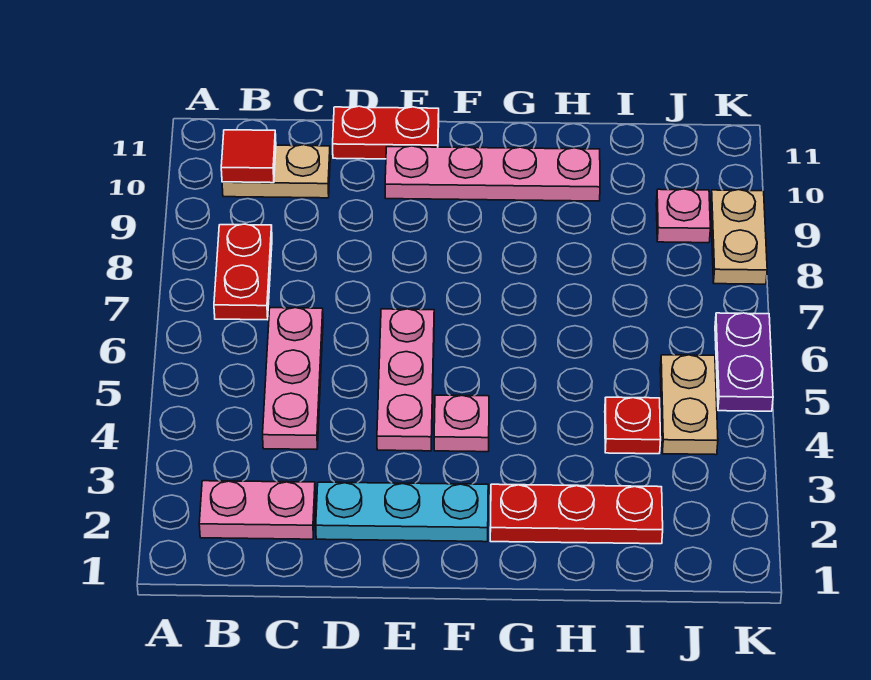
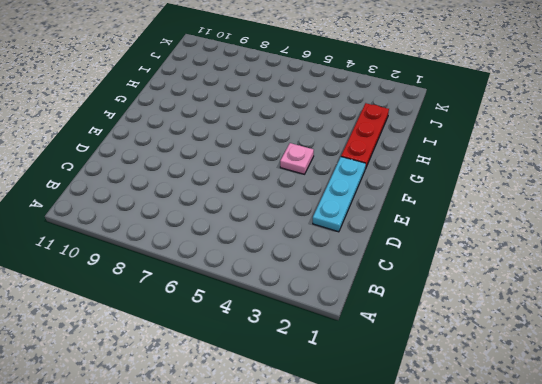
none -> pink 1x2 plate [199,481,315,539]
none -> red 1x2 plate [214,224,272,320]
none -> tan 1x2 plate [222,145,330,198]

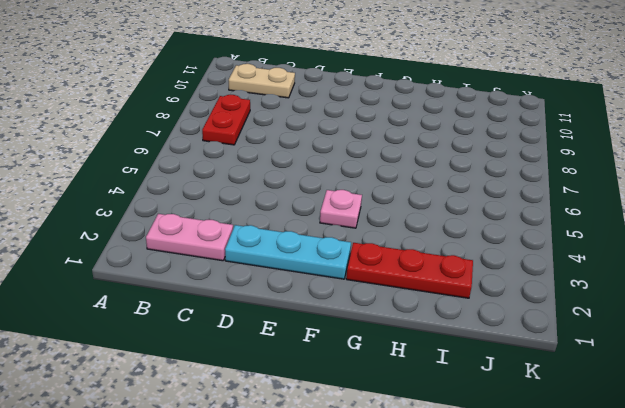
none -> pink 1x3 plate [263,308,323,450]
none -> red 1x2 plate [333,106,439,159]
none -> pink 1x3 plate [377,309,434,451]

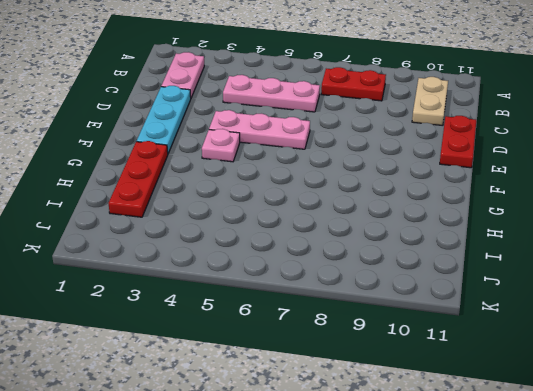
none -> pink 1x4 plate [385,146,600,201]
none -> red 1x1 plate [605,397,661,454]
none -> tan 1x2 plate [660,355,718,455]

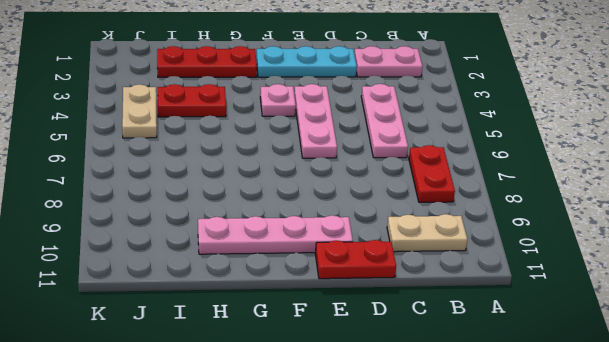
red 1x2 plate [158,84,226,117] -> red 1x1 plate [605,397,661,454]
none -> pink 1x1 plate [656,189,710,243]
none -> purple 1x2 plate [715,313,773,411]
none -> tan 1x2 plate [711,190,767,284]

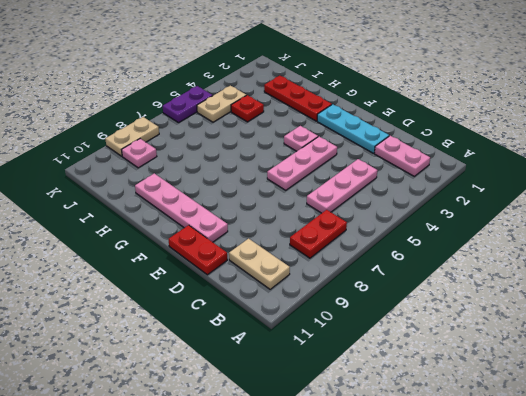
none -> red 1x1 tile [221,130,276,183]

